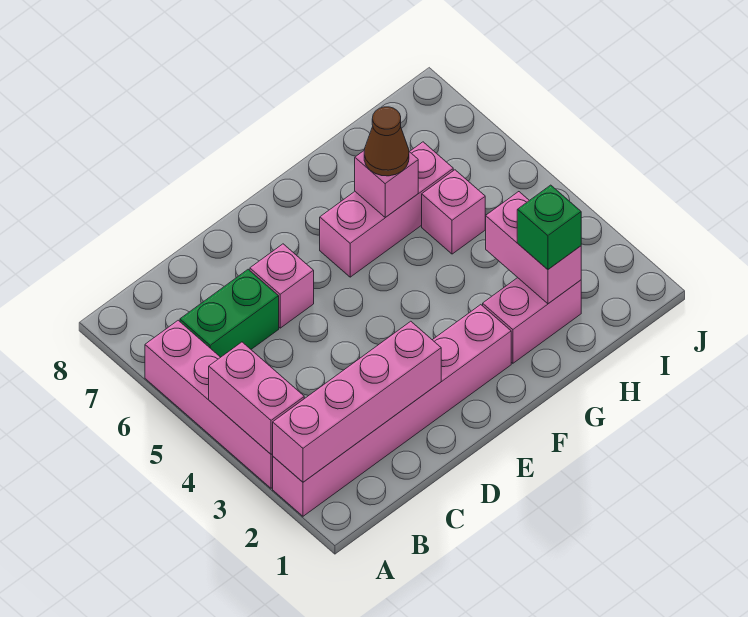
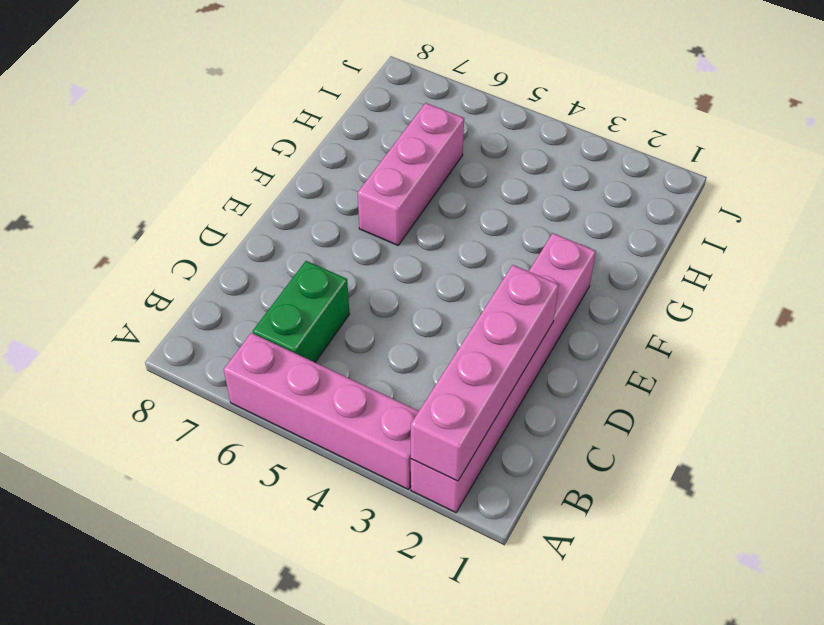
none -> pink 1x1 brick [250,244,314,328]
none -> pink 1x2 brick [483,278,581,363]
none -> pink 1x1 brick [422,170,485,254]

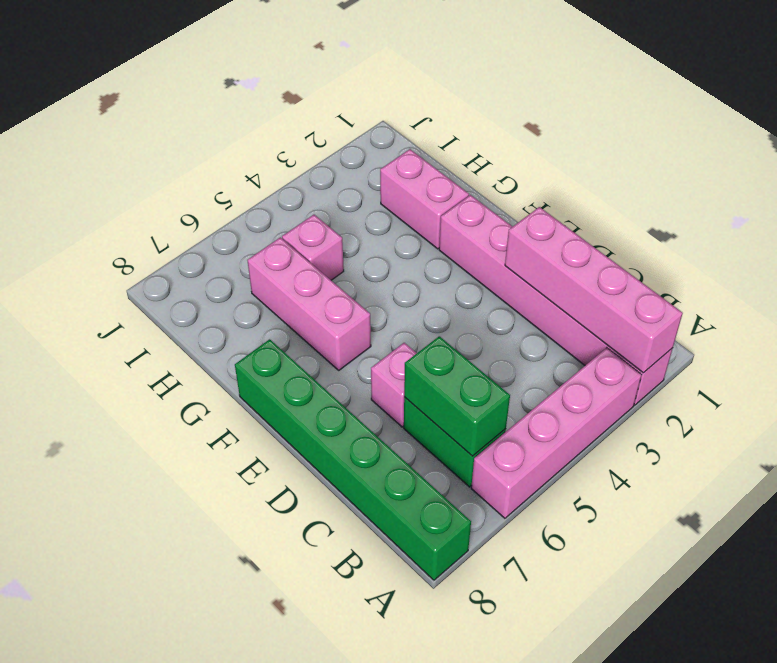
green 1x6 brick [235,339,471,580] -> none
green 1x2 brick [404,336,510,456] -> none
none -> pink 1x2 brick [209,342,304,454]
none -> pink 1x1 brick [355,151,418,217]
none -> pink 1x2 brick [486,192,581,304]

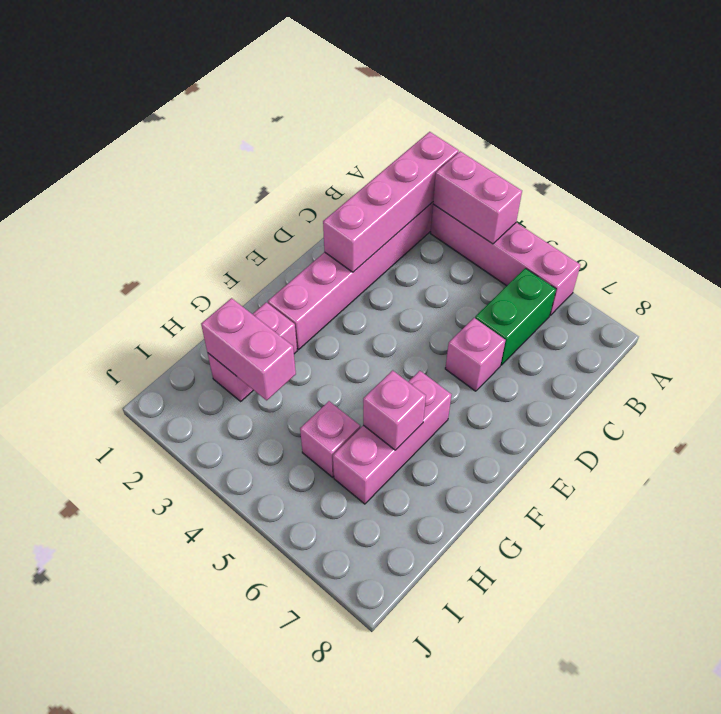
none -> brown 1x1 cone [364,107,409,176]
none -> green 1x1 brick [517,185,581,269]

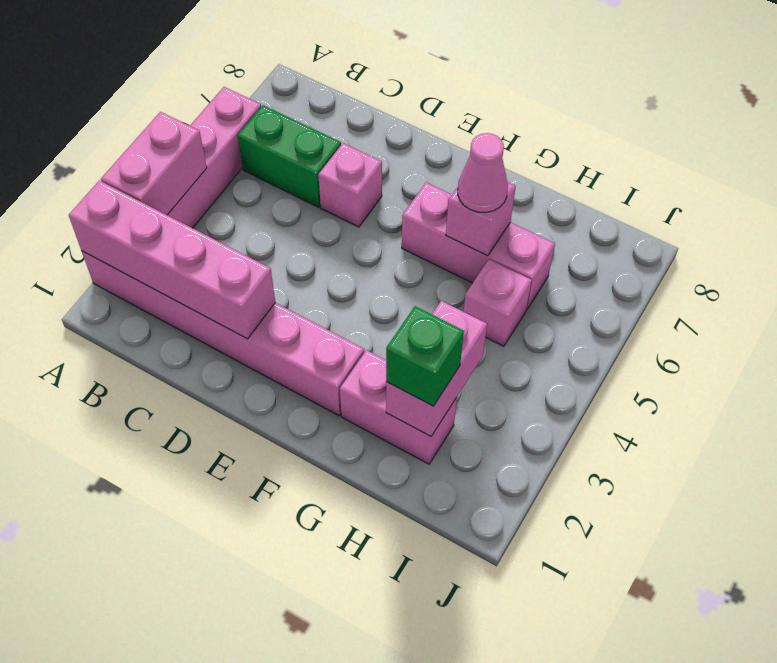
pink 1x1 cone [458,133,508,213] -> brown 1x1 cone [364,107,409,176]

